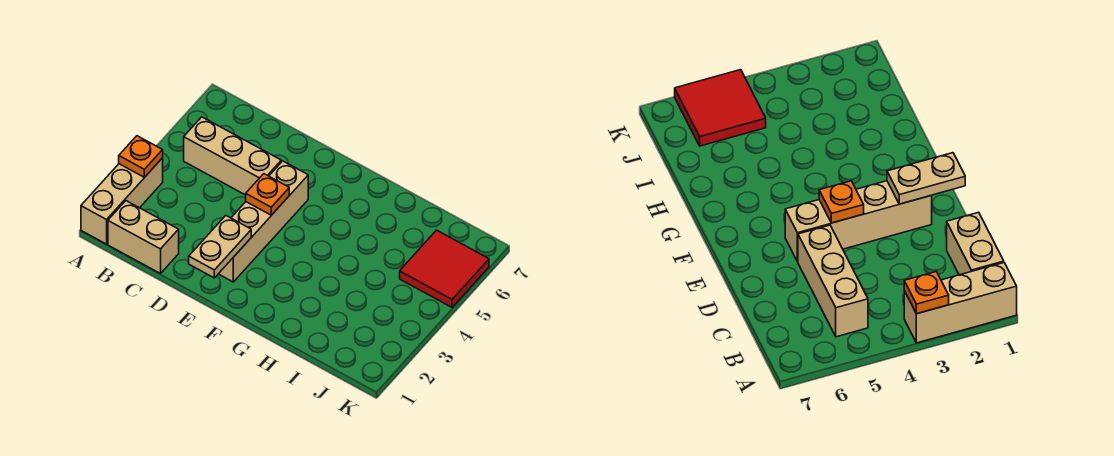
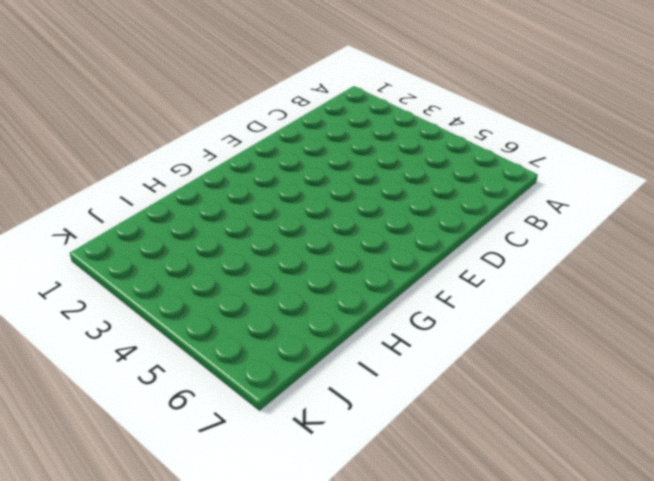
none -> tan 1x3 brick [81,158,163,244]
none -> tan 1x2 brick [108,201,179,274]

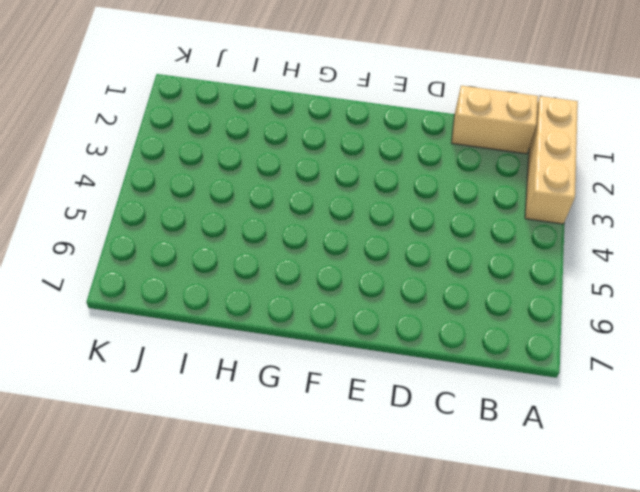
none -> tan 1x3 brick [184,117,281,195]
none -> tan 1x4 brick [219,161,308,282]

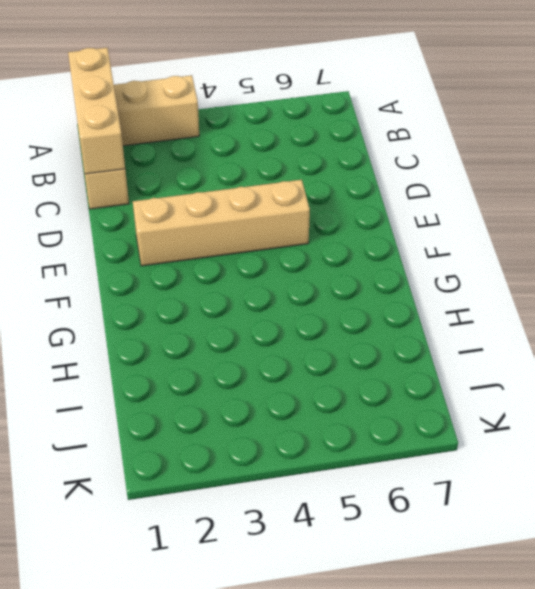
tan 1x3 brick [68,48,125,174] -> tan 1x3 brick moved to [184,117,281,195]
none -> red 2x2 tile [400,230,489,307]
none -> orange 1x1 plate [119,136,163,177]

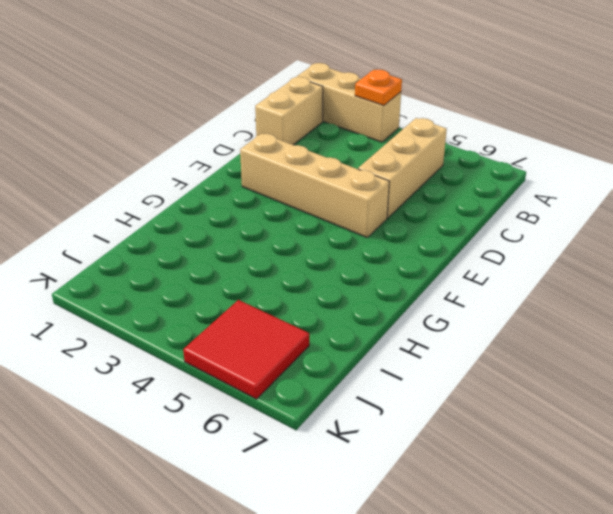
none -> tan 1x2 plate [189,216,251,278]
none -> orange 1x1 plate [246,174,289,215]

